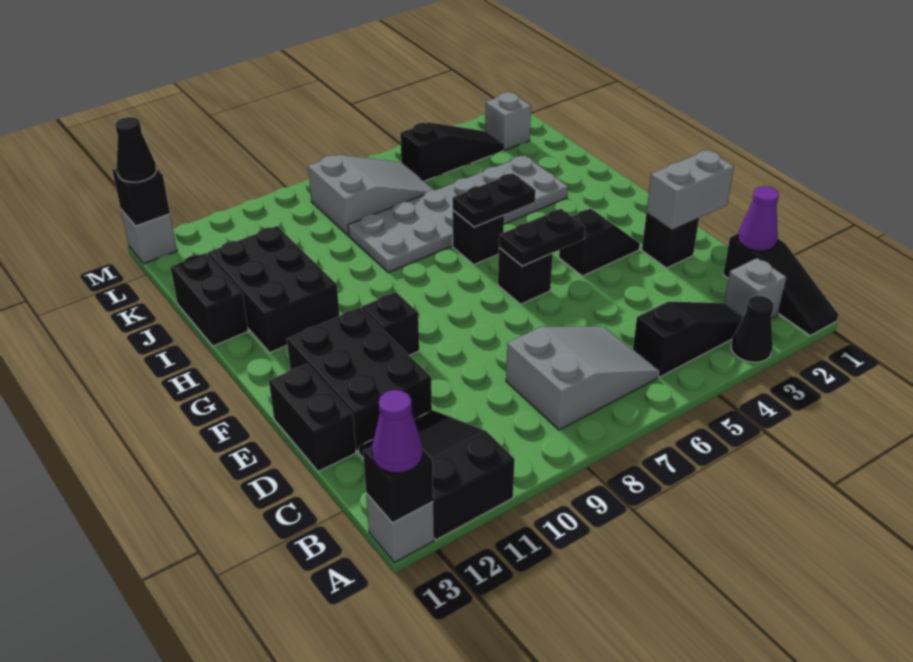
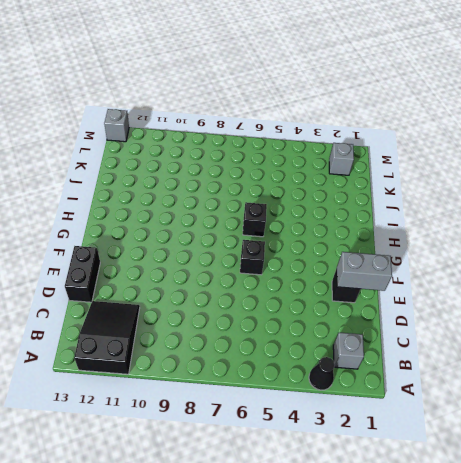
none -> black 1x3 slope [723,233,838,335]
none -> grey 1x1 brick [366,493,434,563]
none -> black 1x3 slope [633,302,743,377]

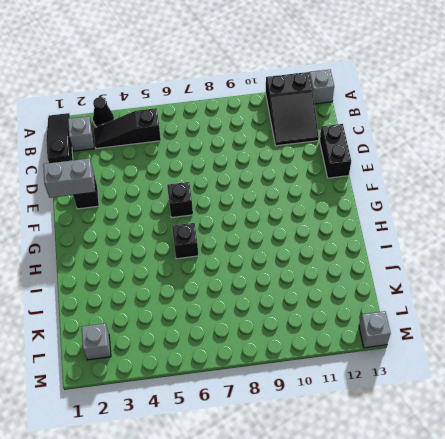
none -> grey 2x3 slope [506,326,659,430]
none -> black 2x3 brick [287,307,432,452]
none -> black 1x2 slope [559,208,640,276]

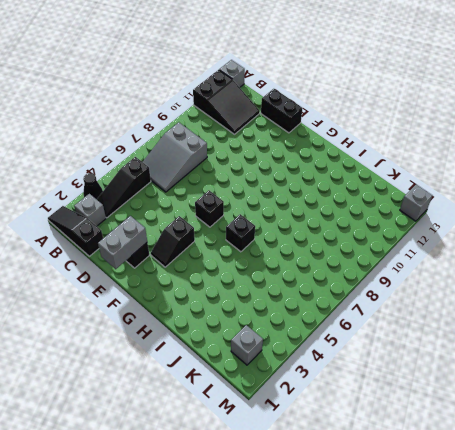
none -> black 2x3 brick [287,307,432,452]
none -> black 1x1 brick [362,292,419,355]
none -> black 2x3 brick [208,226,339,353]

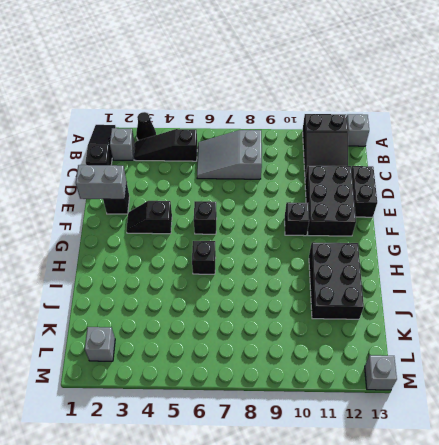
none -> grey 2x6 plate [348,156,568,273]
none -> black 1x2 brick [170,253,248,346]
none -> grey 2x3 slope [308,155,434,235]

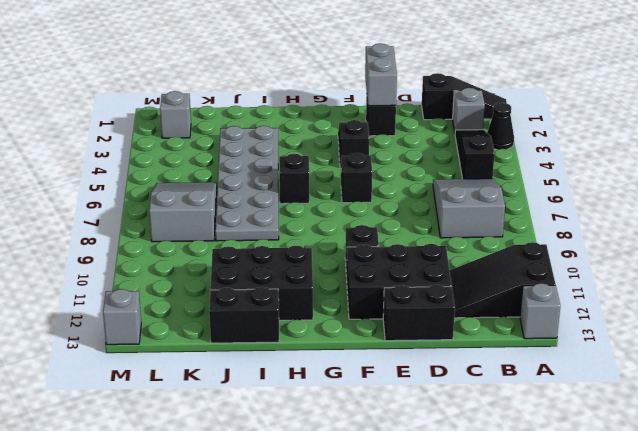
none -> black 1x3 slope [400,122,503,181]
none -> black 1x1 brick [363,446,433,523]
none -> purple 1x1 cone [738,186,779,251]

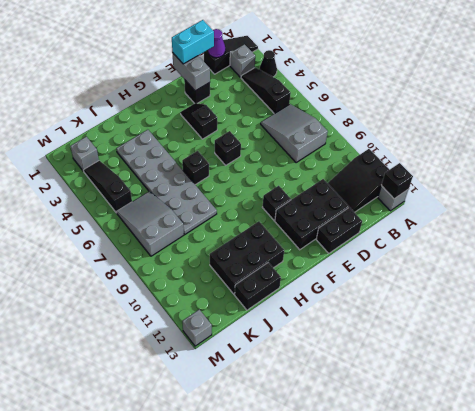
cyan 1x2 brick [172,20,214,64] -> none
none -> black 1x2 plate [499,209,585,266]
none -> black 1x2 plate [453,173,535,227]
none -> black 1x1 brick [112,168,170,226]

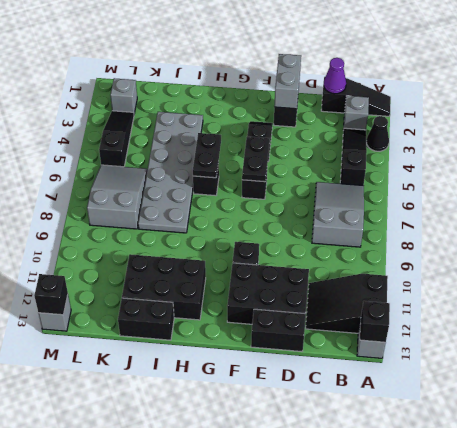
none -> purple 1x1 cone [372,390,423,473]
none -> black 1x1 cone [115,117,156,182]

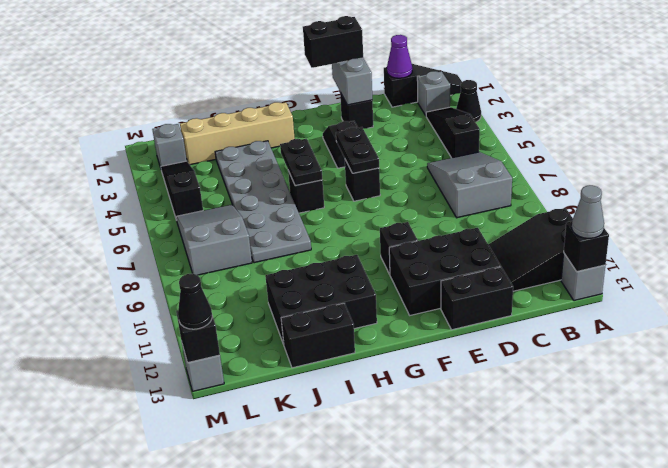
grey 1x1 cone [572,185,604,238] -> purple 1x1 cone [372,390,423,473]
black 1x2 brick [303,16,363,68] -> none
tan 1x4 brick [180,102,295,165] -> none

